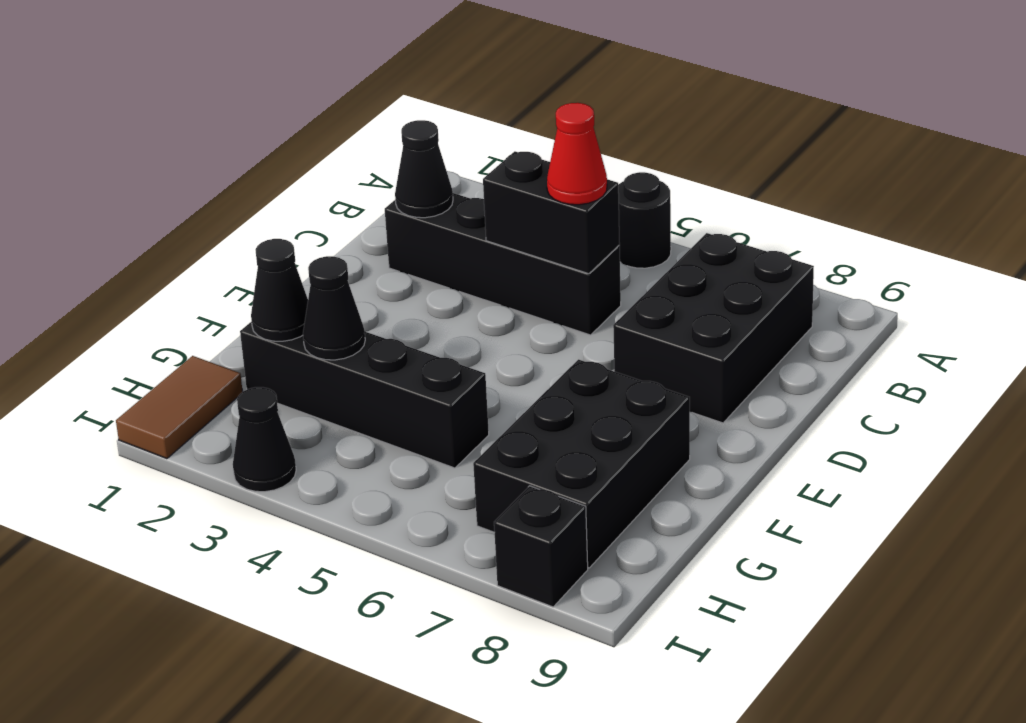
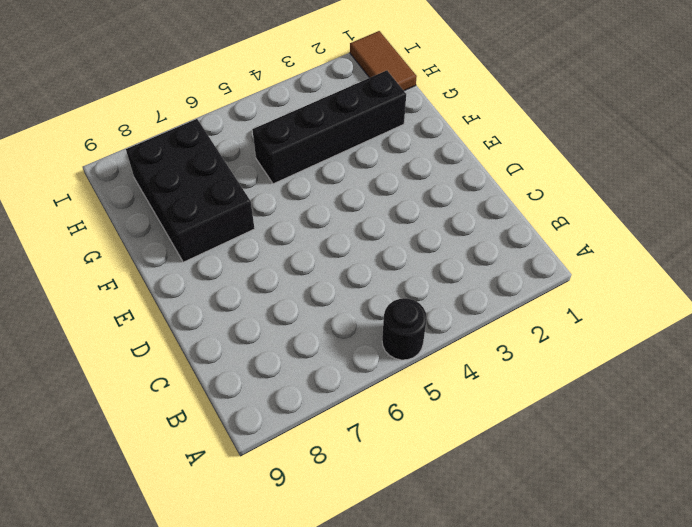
none -> black 2x3 brick [613,233,814,423]
none -> black 1x4 brick [385,193,621,335]
none -> black 1x1 cone [233,387,296,492]

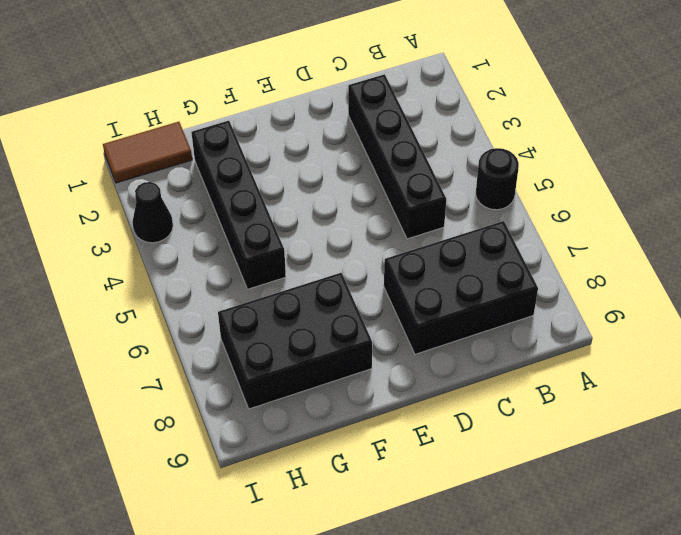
none -> black 1x1 brick [494,486,588,607]
none -> black 1x1 cone [395,120,453,218]
none -> black 1x2 brick [483,151,620,274]

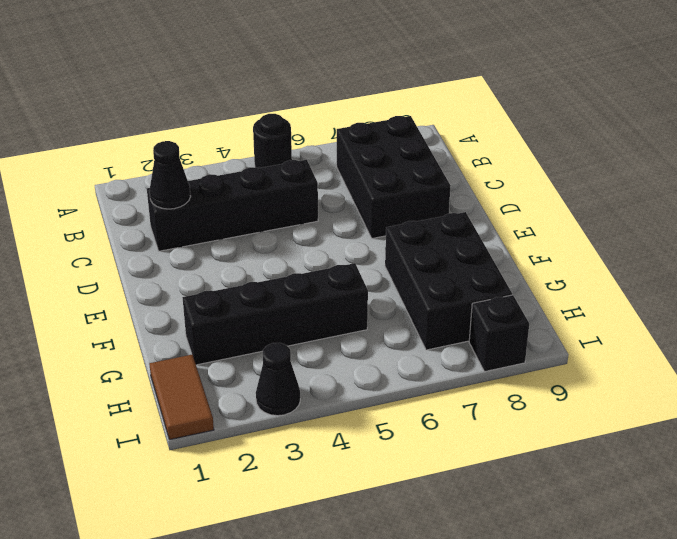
none -> black 1x2 brick [483,151,620,274]
none -> black 1x1 cone [251,239,308,341]
none -> black 1x1 cone [303,256,365,360]

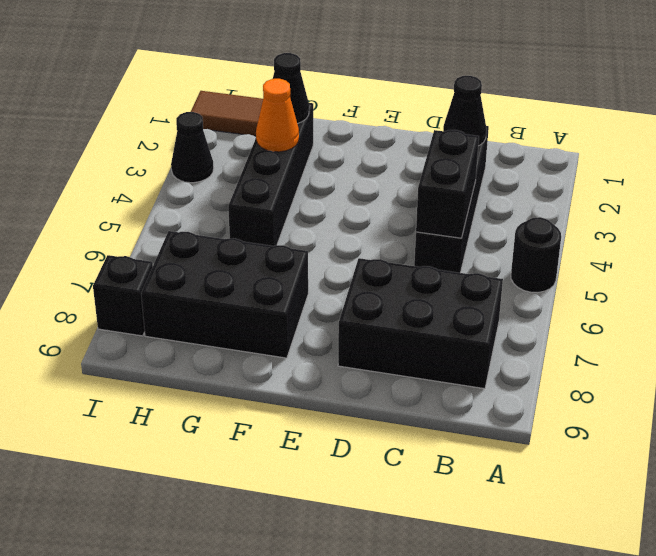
orange 1x1 cone [256,79,299,152] -> black 1x1 cone [303,256,365,360]
none -> red 1x1 cone [547,103,607,205]

